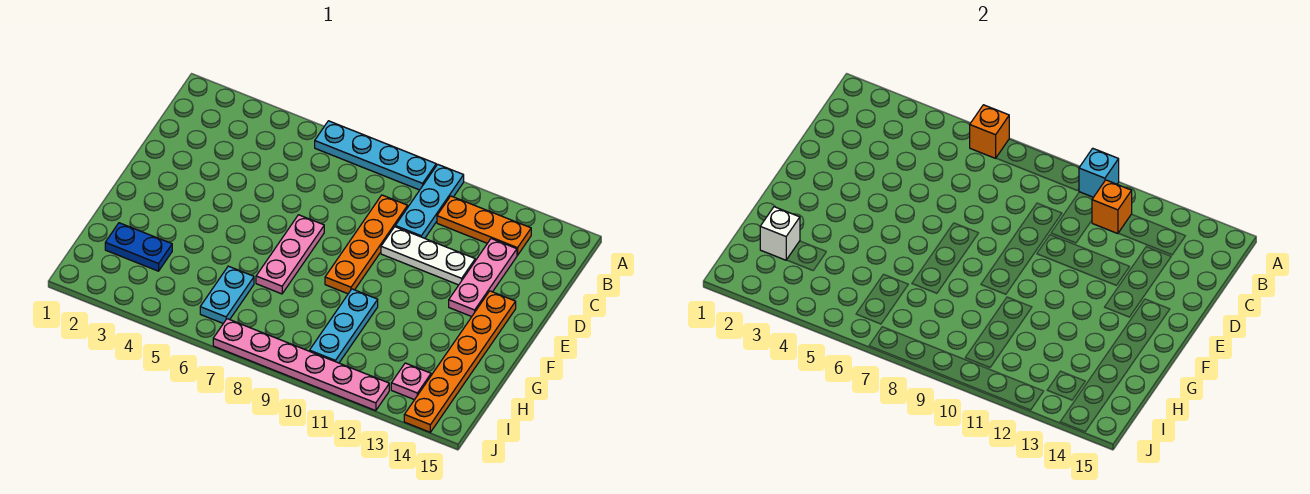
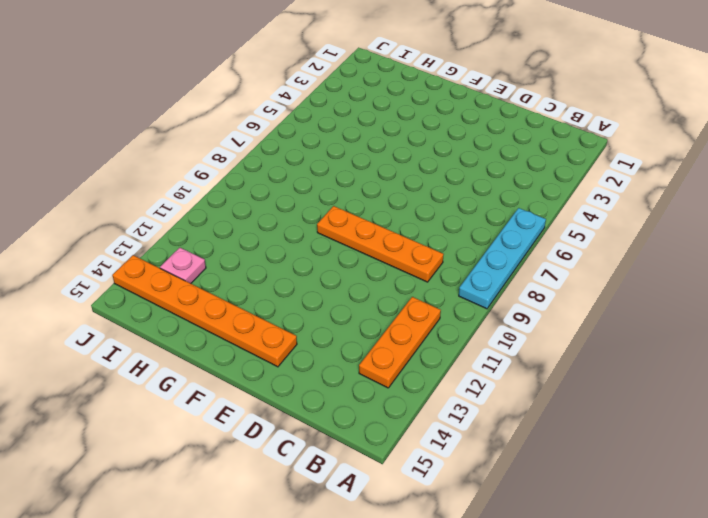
none -> cyan 1x3 plate [395,164,464,238]
none -> pink 1x3 plate [449,239,517,317]
none -> white 1x3 plate [381,227,475,285]

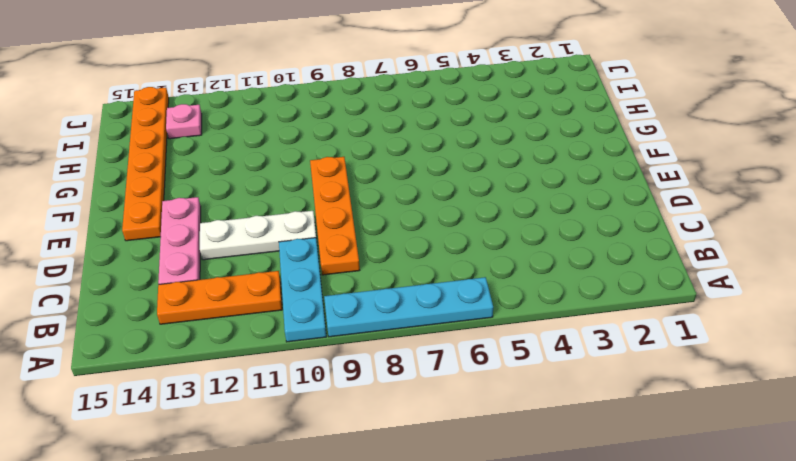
none -> pink 1x3 plate [256,215,324,294]
none -> cyan 1x3 plate [310,289,378,363]
none -> blue 1x2 plate [105,223,172,271]

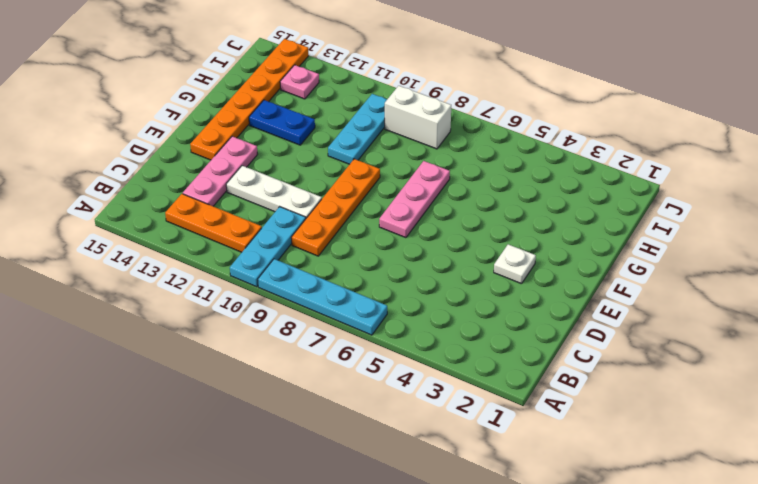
white 1x1 plate [494,244,536,284] -> none
blue 1x2 plate [249,100,315,145] -> blue 1x2 plate moved to [105,223,172,271]
white 1x2 brick [385,86,451,149] -> none
none -> cyan 1x2 plate [200,266,254,323]
none -> pink 1x6 plate [213,319,389,411]
none -> orange 1x1 brick [970,105,1009,158]

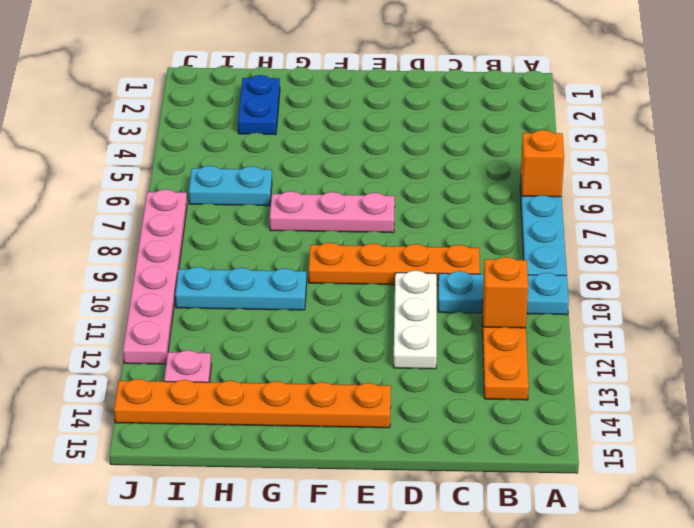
none -> pink 1x3 plate [449,239,517,317]
none -> cyan 1x1 brick [1079,148,1119,197]
none -> white 1x1 brick [760,207,800,260]

